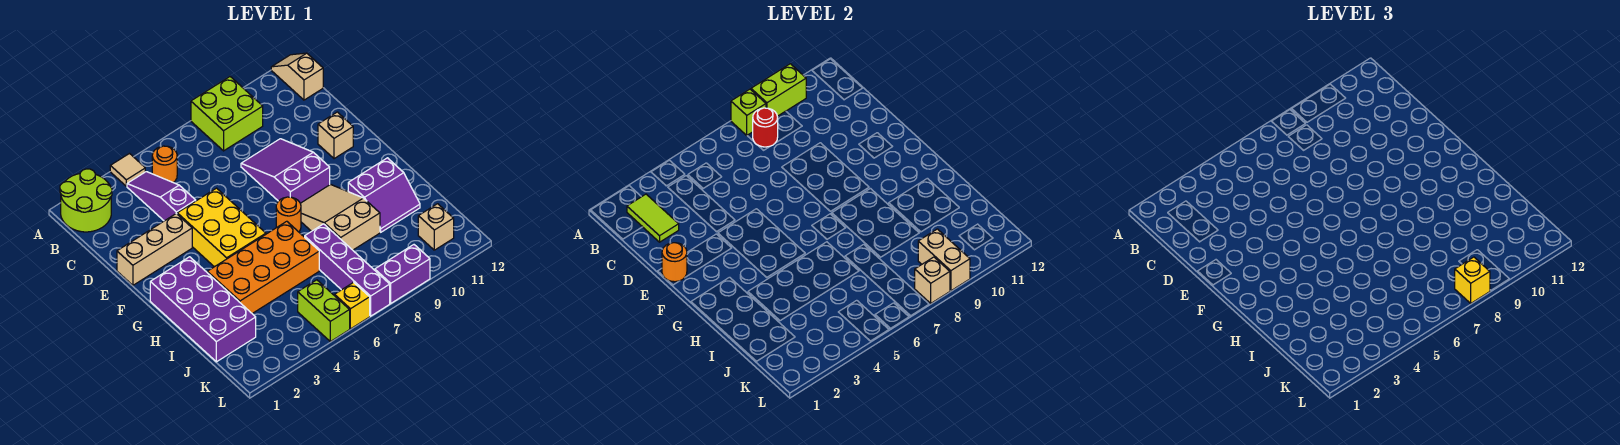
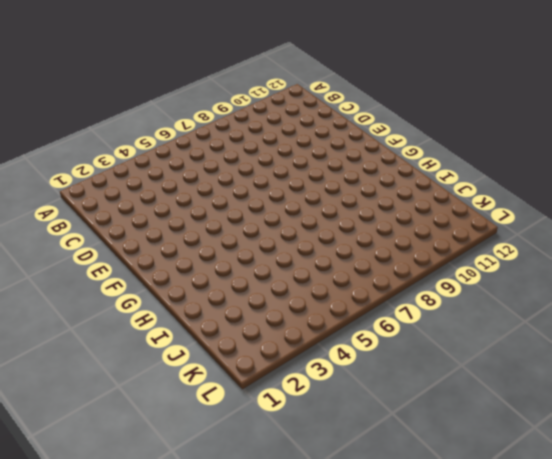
none -> lime 2x2 round brick [60,169,112,232]
none -> tan 1x1 tile [110,154,145,186]
none -> lime 2x2 brick [191,77,263,151]

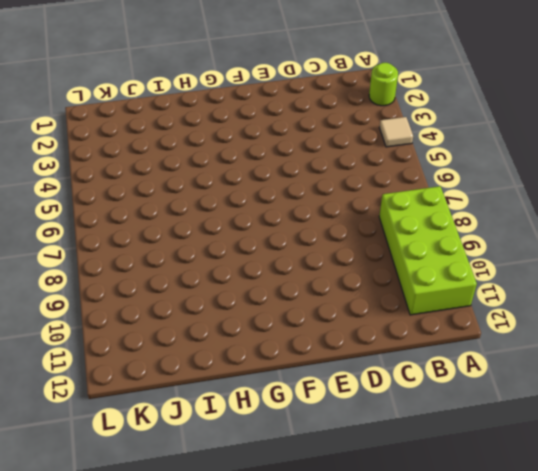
lime 1x1 round brick [369,63,398,106] -> lime 2x2 round brick [60,169,112,232]
lime 2x4 brick [379,186,477,315] -> lime 2x2 brick [191,77,263,151]
none -> tan 1x2 slope [271,53,323,100]
none -> purple 1x3 slope [127,172,196,221]
none -> orange 1x1 round brick [152,146,177,182]

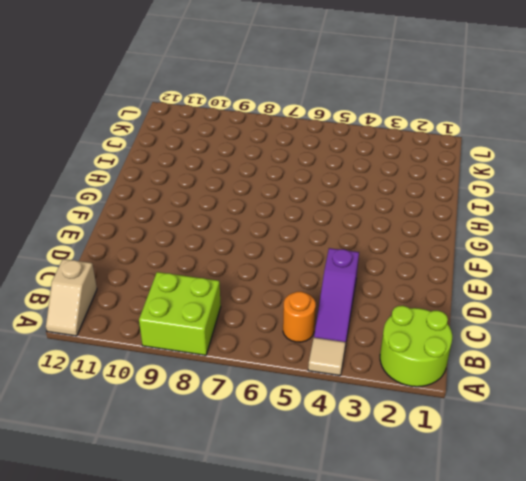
none -> purple 2x3 slope [241,139,330,203]
none -> tan 1x3 brick [117,214,192,285]
none -> yellow 2x3 brick [177,188,266,267]

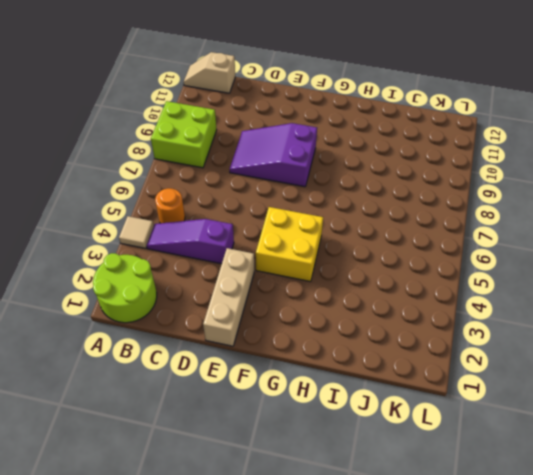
yellow 2x2 brick [256,207,323,282] -> yellow 2x3 brick [177,188,266,267]
none -> tan 1x1 brick [318,112,353,159]
none -> purple 2x4 brick [150,257,256,362]
none -> orange 1x1 round brick [276,197,301,232]

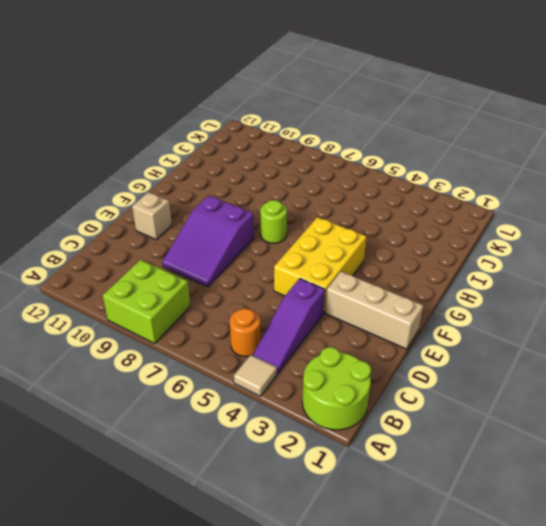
lime 1x1 round brick [260,200,287,243] -> orange 1x1 round brick [276,197,301,232]
none -> tan 1x2 slope [271,53,323,100]
none -> purple 2x4 brick [150,257,256,362]
none -> tan 2x3 slope [300,185,380,250]

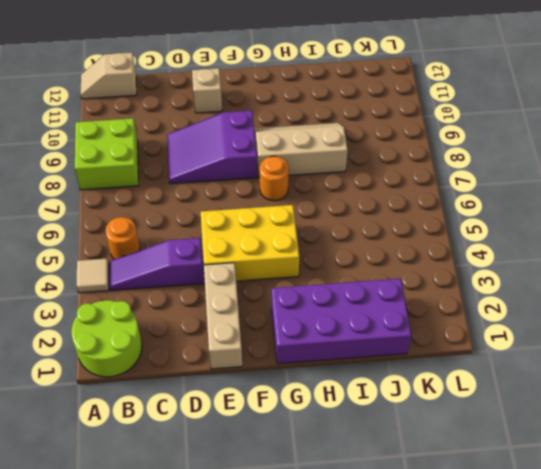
tan 2x3 slope [254,123,348,177] -> tan 2x3 slope turned to [300,185,380,250]
none -> orange 2x4 brick [207,221,319,313]
none -> purple 2x2 slope [348,158,420,232]
none -> purple 1x4 brick [305,224,390,316]

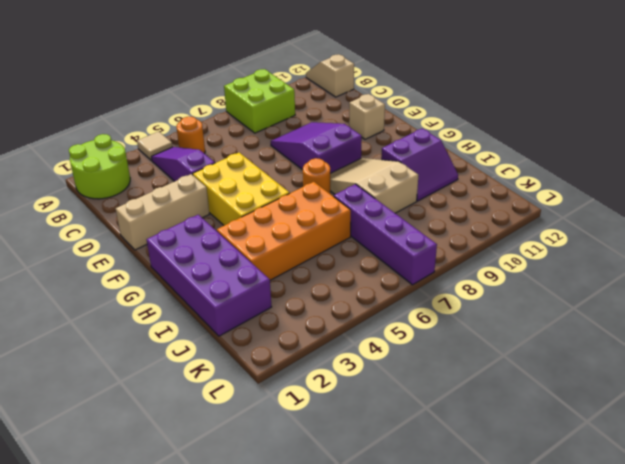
none -> lime 1x2 brick [298,280,350,341]
none -> tan 1x1 brick [418,204,454,250]
none -> yellow 1x1 brick [335,282,370,329]

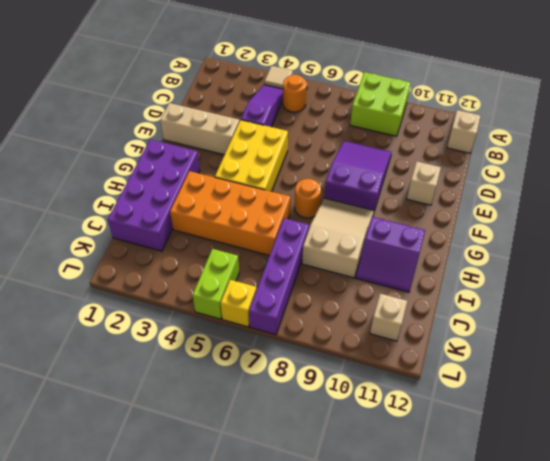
none -> lime 2x2 round brick [60,169,112,232]
none -> purple 1x2 brick [375,245,430,303]
none -> lime 1x1 brick [731,89,766,135]

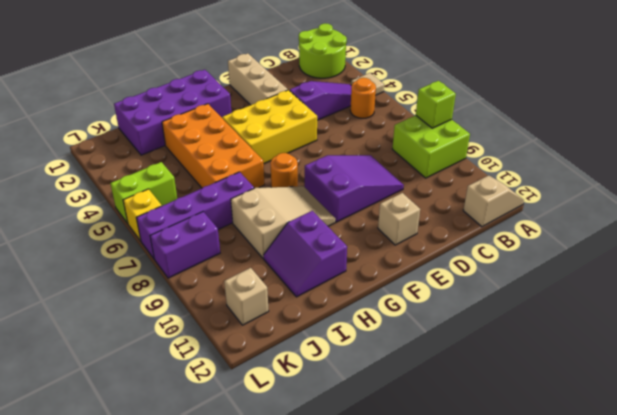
purple 1x2 brick [150,212,220,278] -> purple 1x2 brick turned to [375,245,430,303]
none -> lime 1x2 brick [751,64,806,116]
none -> lime 1x2 tile [627,194,679,242]
none -> red 1x1 round brick [753,108,778,147]

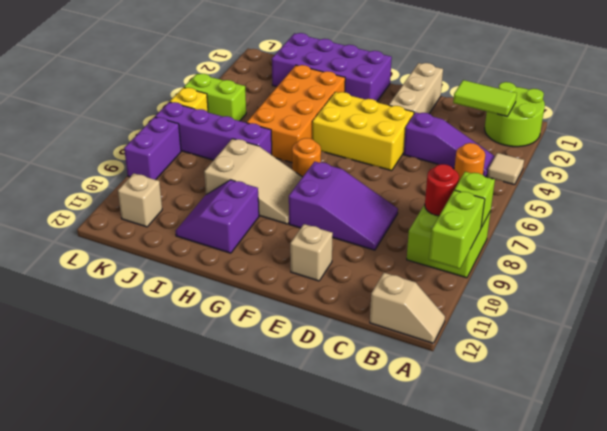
none -> orange 1x1 round brick [662,243,687,282]
none -> tan 1x2 brick [918,229,970,291]
none -> tan 1x1 brick [915,257,950,303]

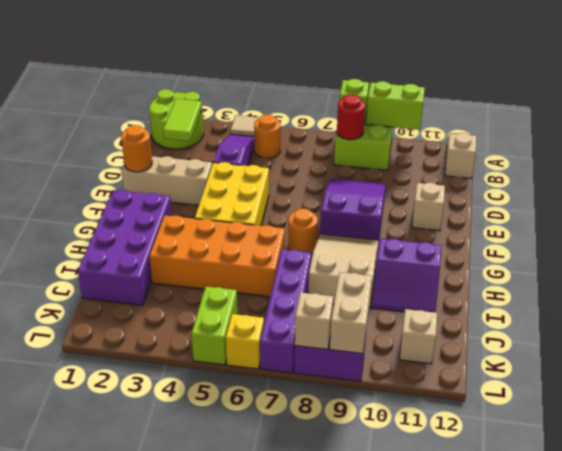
none -> yellow 1x1 brick [1455,257,1490,303]

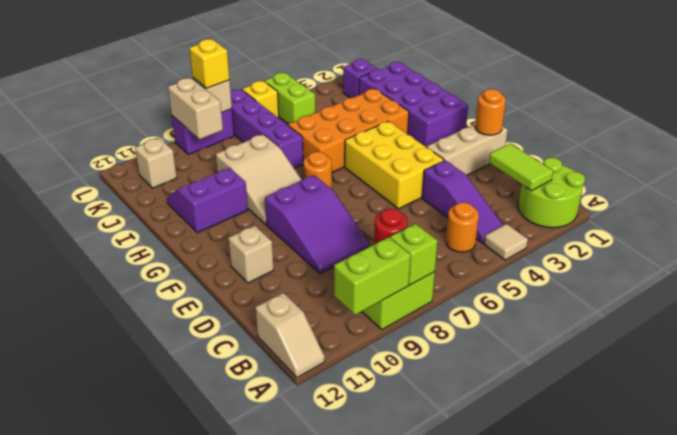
purple 1x1 brick [343,59,378,98] -> none

